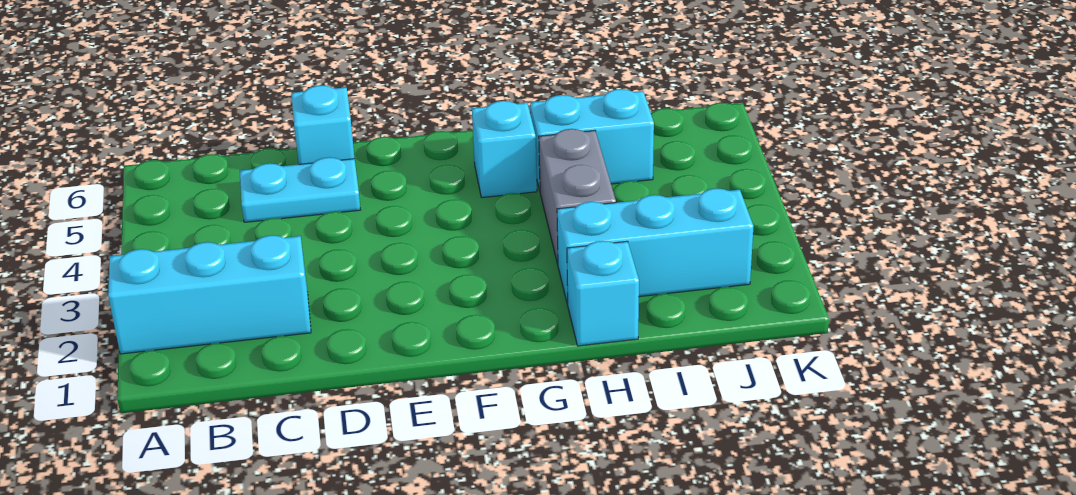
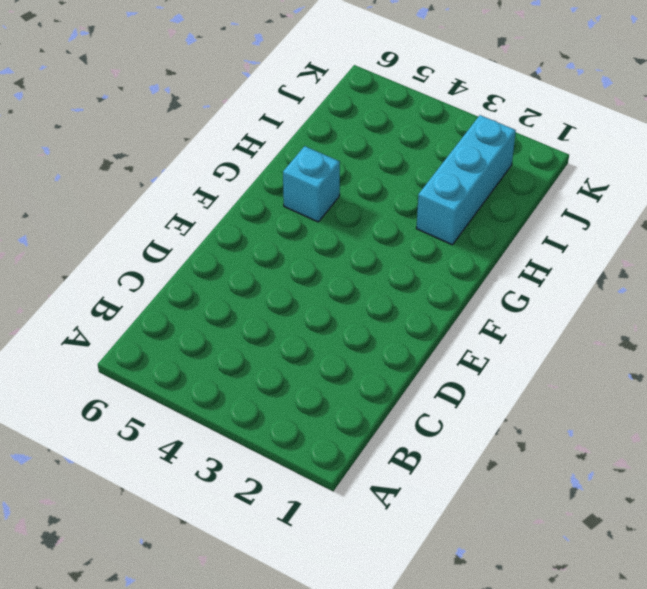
none -> cyan 1x3 brick [108,235,311,354]
none -> cyan 1x2 plate [240,157,360,222]

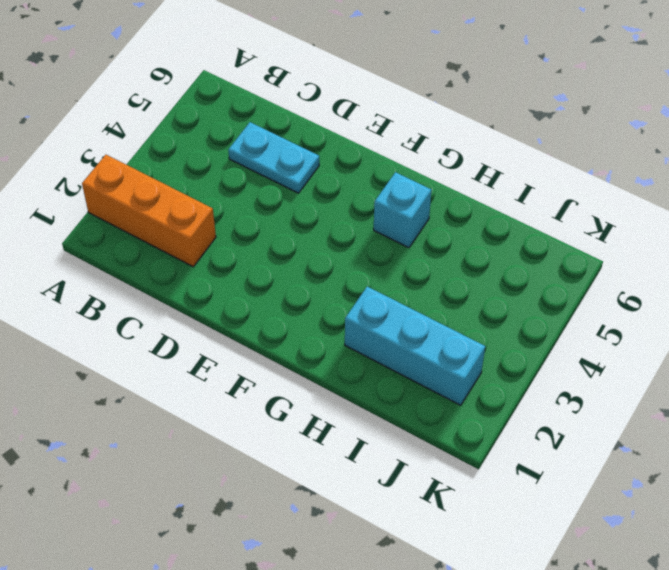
orange 1x3 brick [82,155,216,266] -> cyan 1x3 brick [108,235,311,354]
none -> cyan 1x1 brick [291,85,355,164]
none -> cyan 1x1 brick [567,241,639,346]

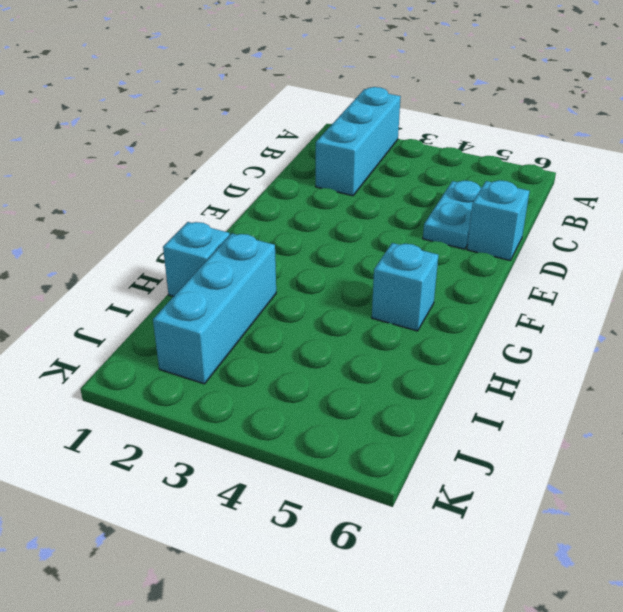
none -> grey 1x2 brick [539,129,616,264]
none -> cyan 1x2 brick [530,89,654,190]

